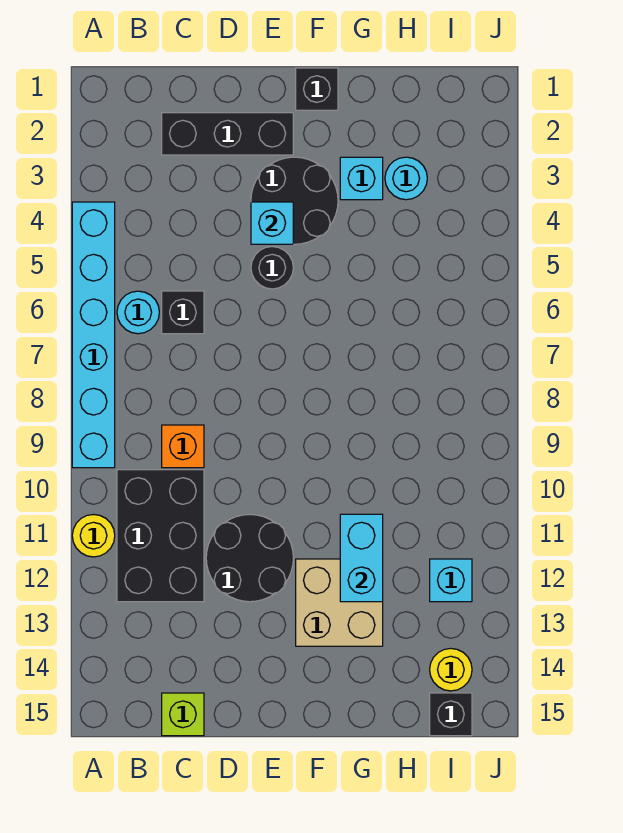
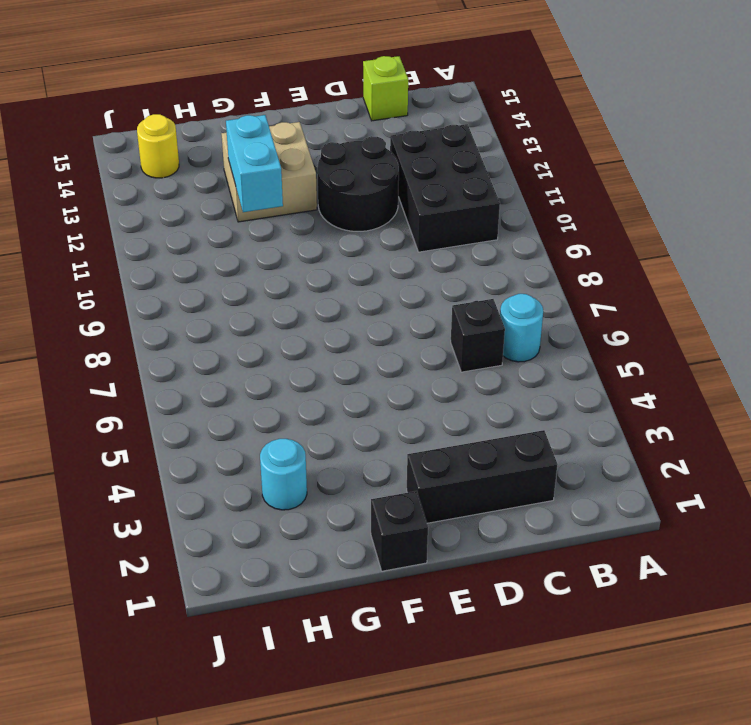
none -> cyan 1x6 brick [72,202,115,468]
none -> yellow 1x1 round brick [72,515,115,557]
none -> orange 1x1 brick [162,425,204,468]

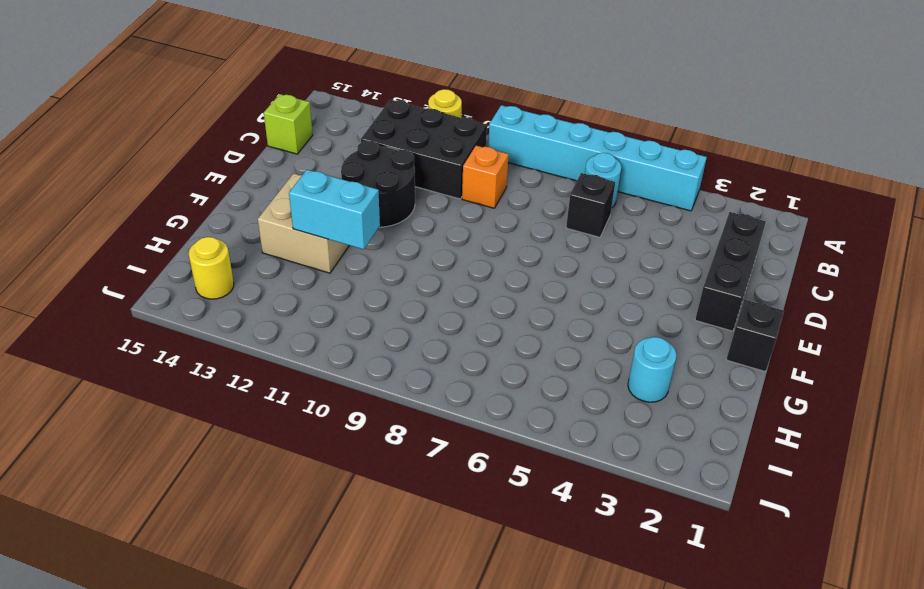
none -> black 2x2 round brick [251,157,338,244]
none -> black 1x1 round brick [251,247,293,289]
none -> cyan 1x1 brick [340,157,383,200]

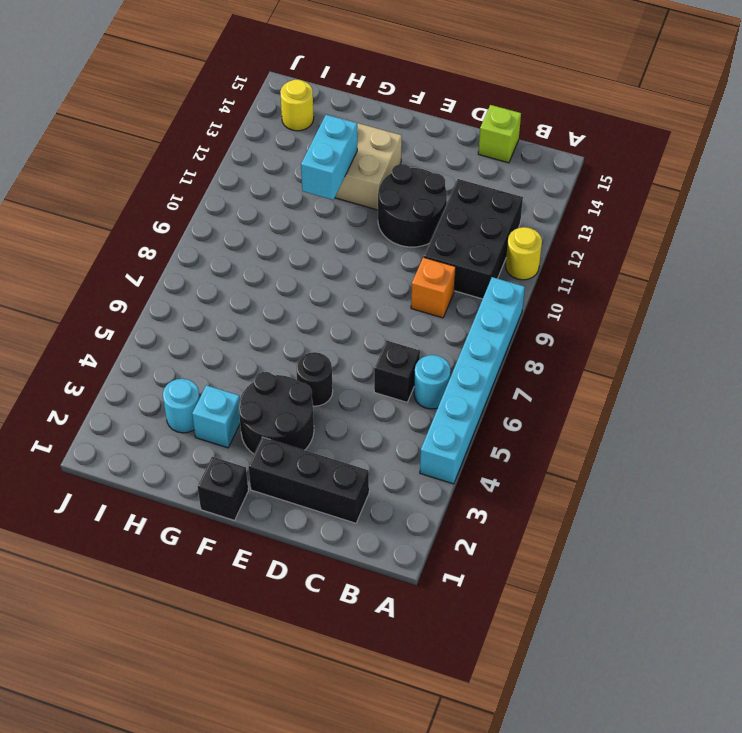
none -> cyan 1x1 brick [430,559,472,602]
none -> black 1x1 brick [430,693,472,736]
none -> cyan 1x1 brick [251,202,293,244]

